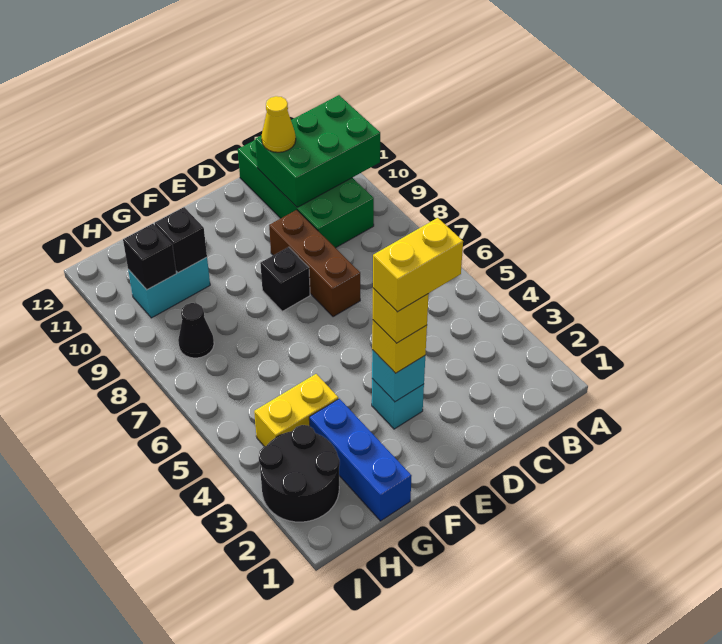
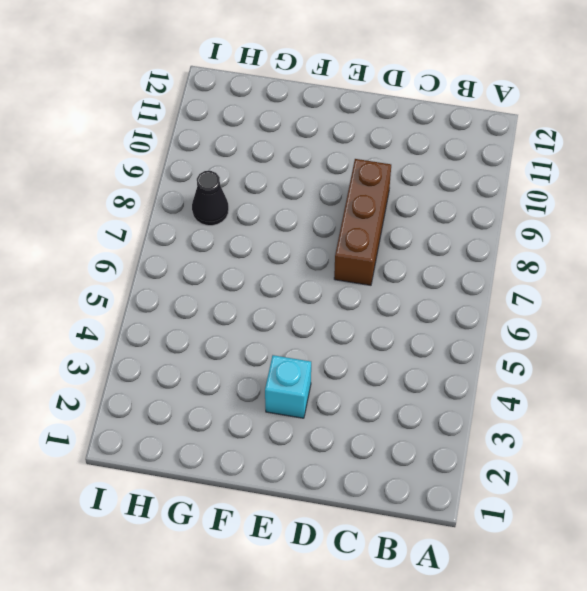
none -> green 2x4 brick [238,140,374,248]
none -> black 1x1 brick [260,247,310,311]
none -> blue 1x3 brick [309,399,411,521]

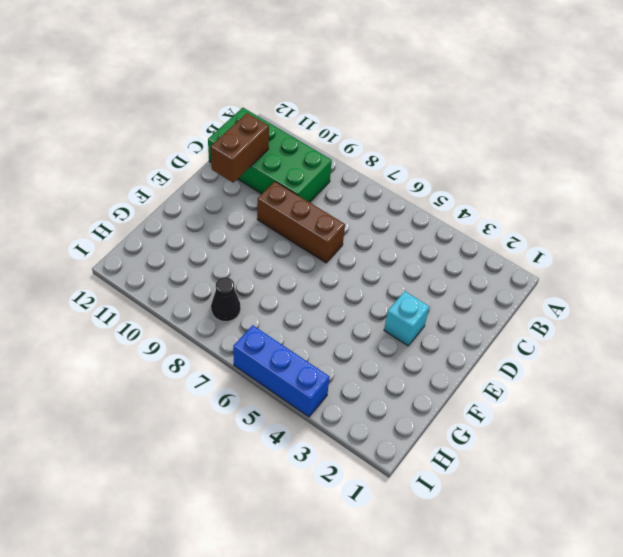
brown 1x2 brick [211,113,269,183] -> green 2x3 brick [255,95,380,208]
blue 1x3 brick [233,325,329,417] -> blue 1x3 brick moved to [309,399,411,521]
none -> black 1x1 brick [260,247,310,311]
none -> yellow 1x2 brick [254,374,338,446]
none -> cyan 1x2 brick [128,257,210,318]

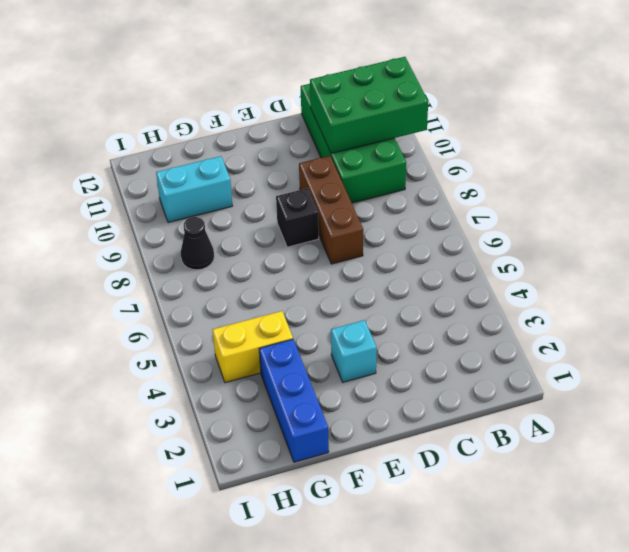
none -> black 2x2 round brick [259,425,340,522]
none -> cyan 1x1 brick [372,350,425,402]
none -> black 1x1 brick [155,207,207,273]

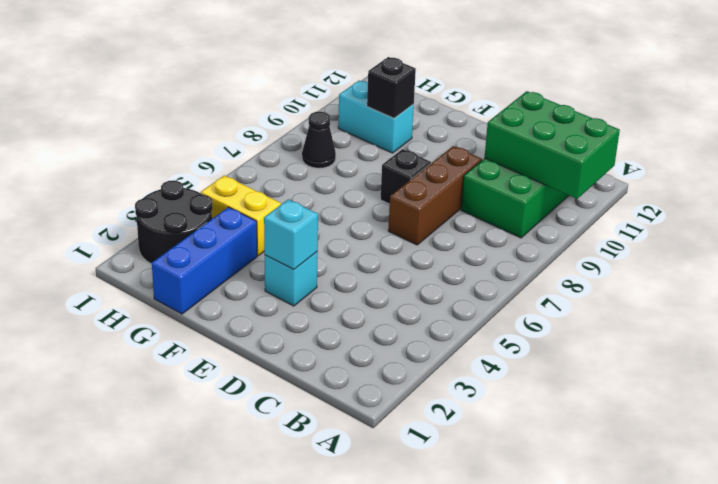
none -> black 1x1 brick [123,224,176,290]
none -> yellow 1x1 cone [262,96,296,152]
none -> yellow 1x1 brick [372,320,427,373]

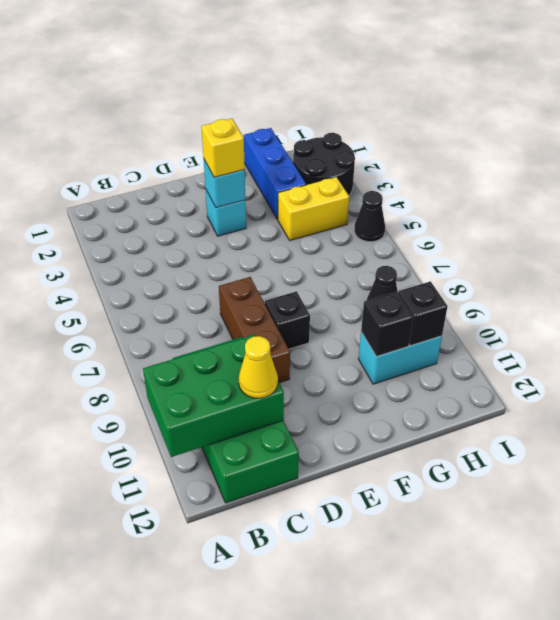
black 1x1 cone [354,191,385,242] -> none
none -> yellow 1x1 brick [373,288,429,343]
none -> yellow 1x2 brick [373,218,463,312]

